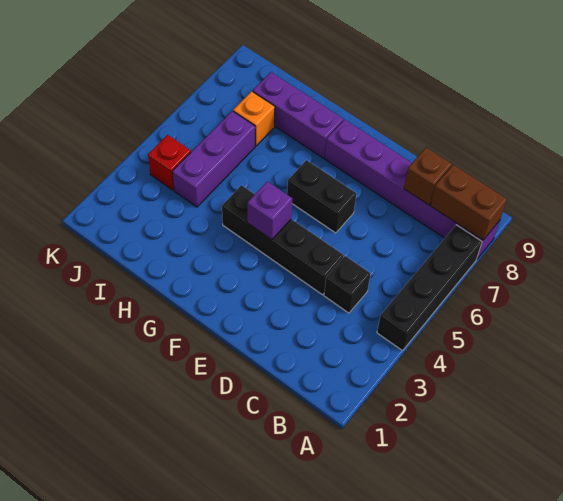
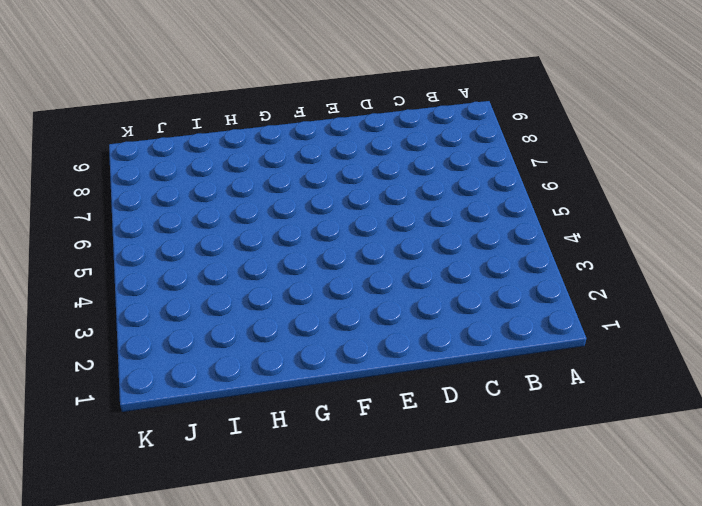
none -> black 1x4 brick [377,225,482,351]
none -> purple 1x6 brick [325,119,500,259]
none -> black 1x1 brick [324,256,371,313]

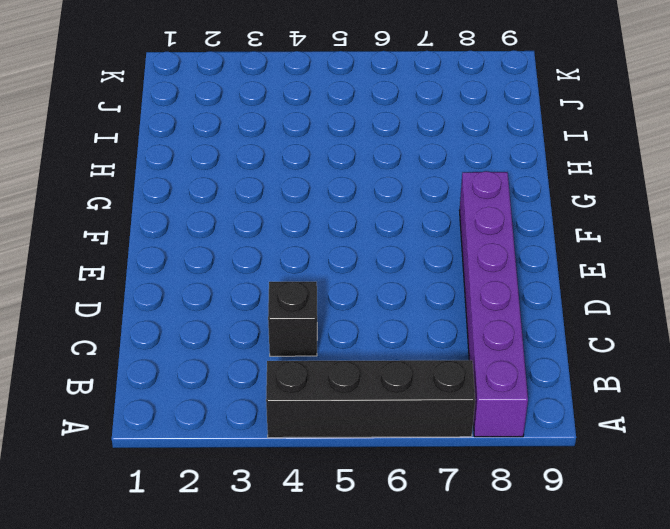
none -> black 1x4 brick [222,185,344,295]
none -> black 1x2 brick [287,160,356,233]
none -> purple 1x3 brick [253,72,343,158]

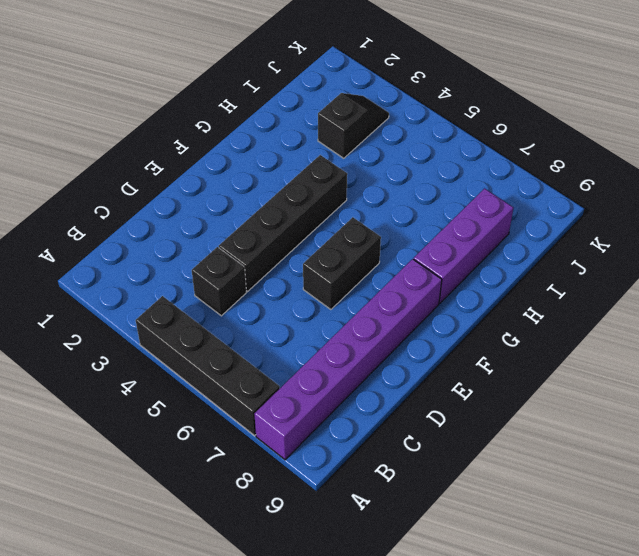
black 1x2 slope [318,93,389,158] -> none
none -> purple 1x3 brick [172,111,255,207]
none -> orange 1x1 brick [233,91,275,146]
none -> red 1x1 brick [148,135,191,190]

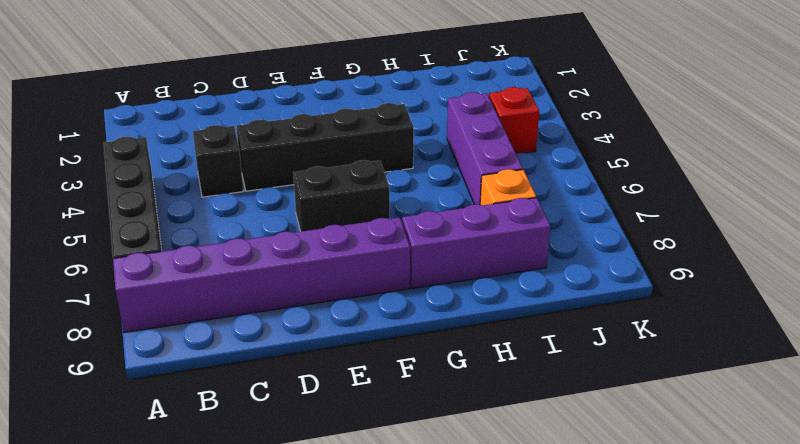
none -> brown 1x2 brick [430,165,507,240]
none -> brown 1x1 brick [404,147,452,205]
none -> purple 1x1 brick [247,181,292,240]

